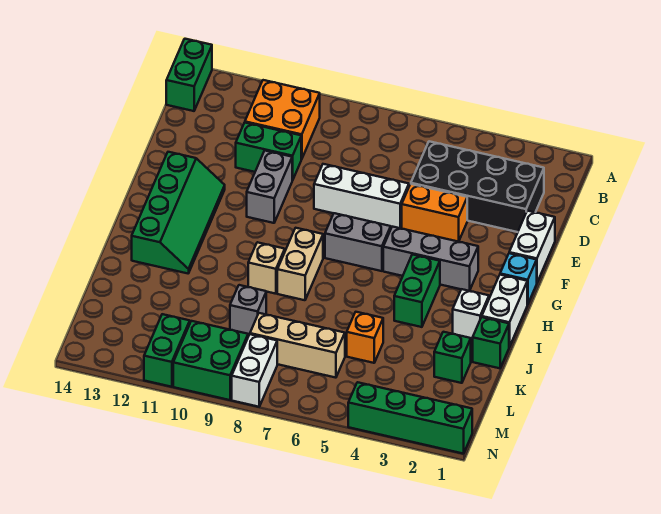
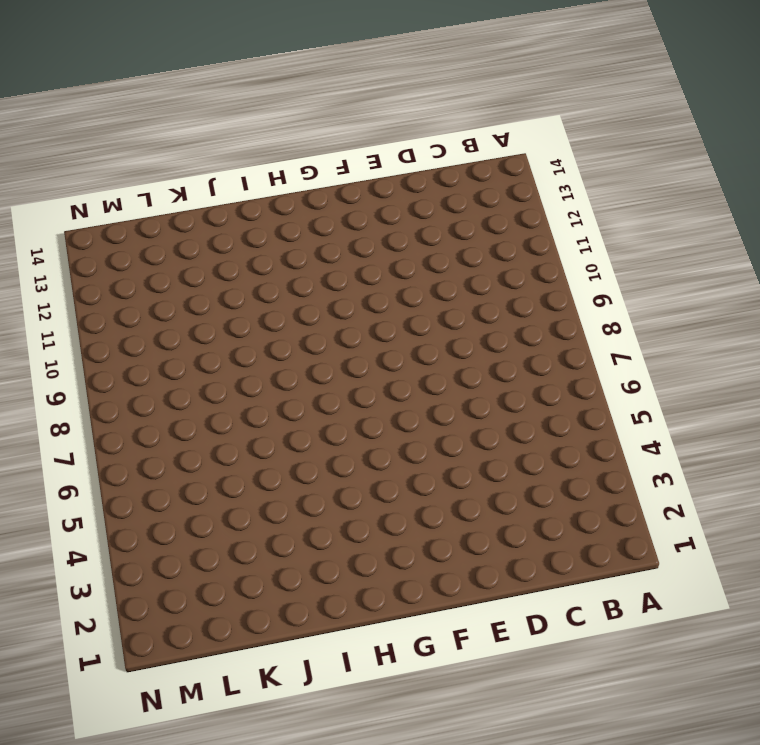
none -> green 1x2 brick [166,39,212,111]
none -> orange 2x2 brick [245,80,320,159]
none -> black 2x4 brick [411,141,544,232]

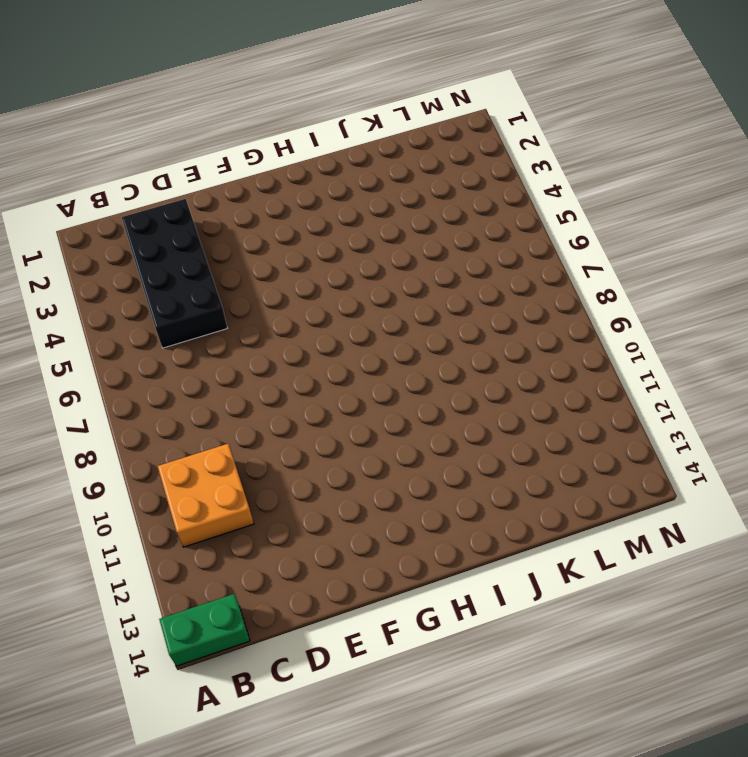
none -> green 1x2 brick [236,123,301,180]
none -> white 1x2 brick [509,211,555,282]
none -> orange 1x2 brick [402,184,467,242]

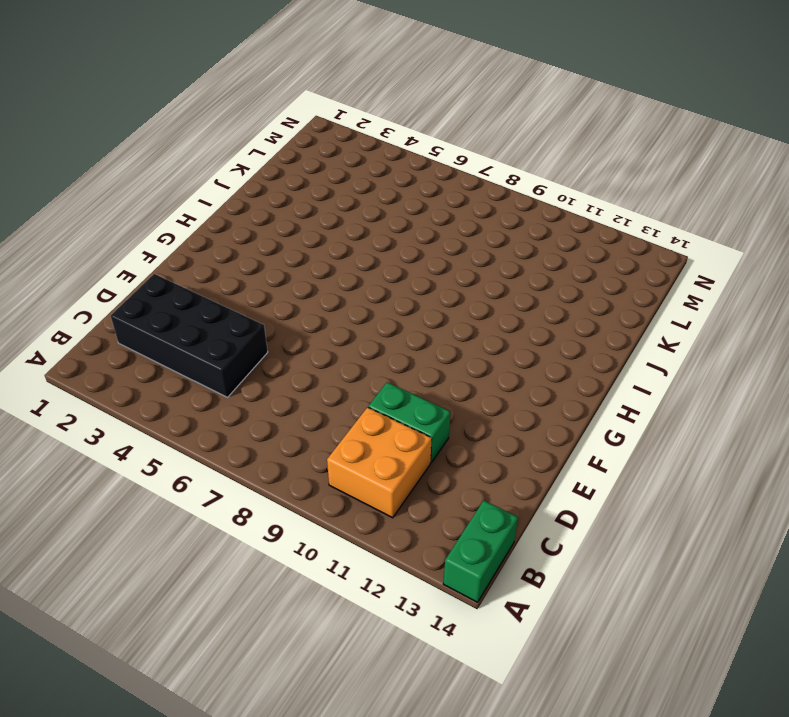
none -> white 1x2 brick [509,211,555,282]
none -> orange 1x2 brick [402,184,467,242]
none -> white 1x3 brick [314,164,409,228]

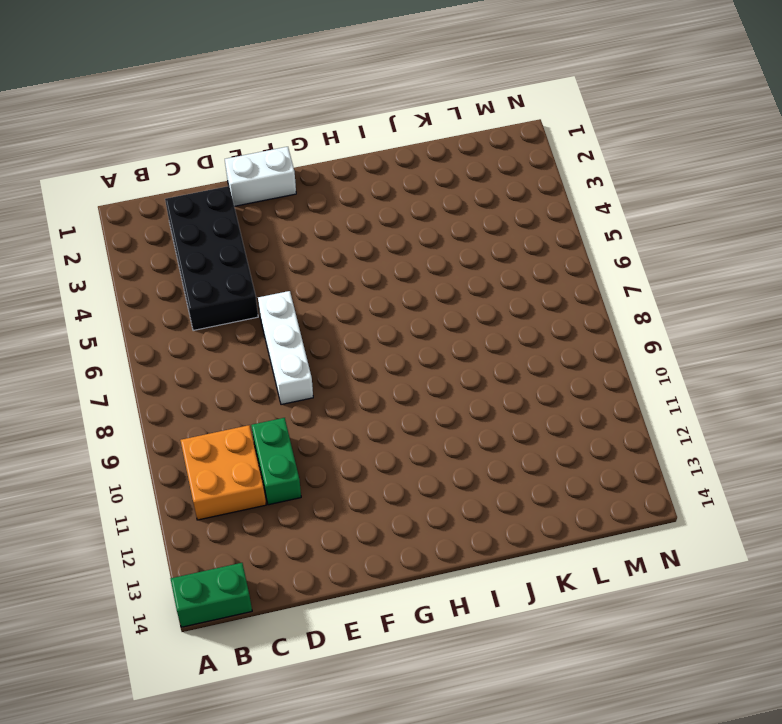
none -> orange 1x2 brick [402,184,467,242]
none -> grey 1x2 brick [247,151,292,223]
none -> green 2x4 slope [132,152,225,273]

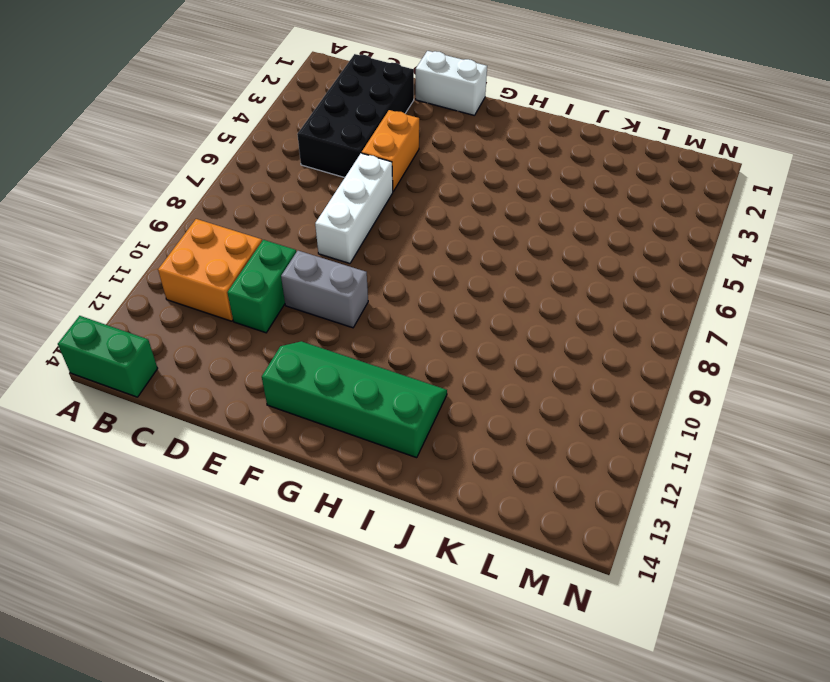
none -> cyan 1x1 brick [500,253,537,305]
none -> grey 1x3 brick [383,227,478,291]
none -> grey 1x2 brick [325,213,391,271]

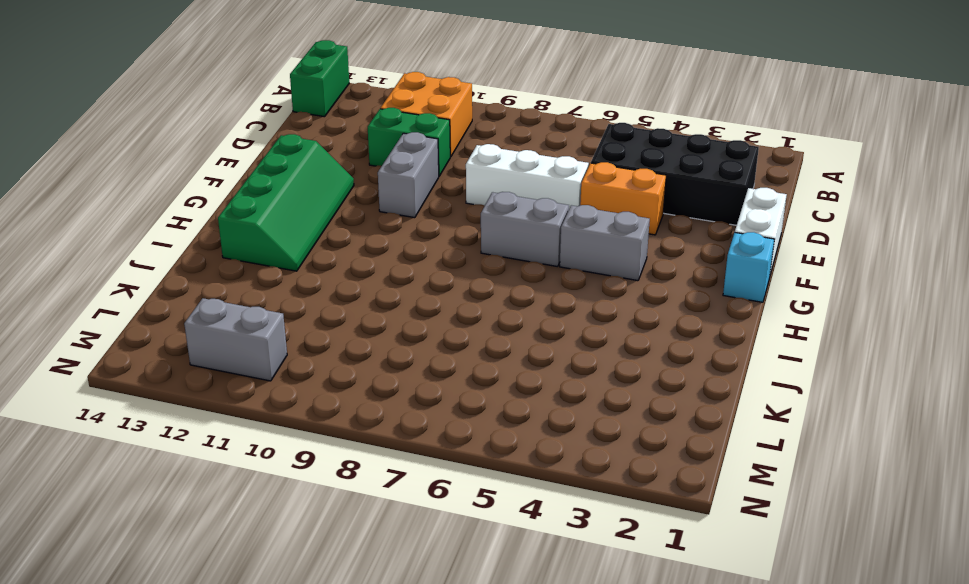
grey 1x2 brick [560,205,650,281] -> grey 1x3 brick [383,227,478,291]
grey 1x2 brick [184,298,287,381] -> green 1x2 brick [144,314,190,387]
none -> white 1x2 brick [482,275,527,347]
none -> green 1x2 brick [394,255,440,327]
none -> tan 1x2 brick [277,228,323,300]

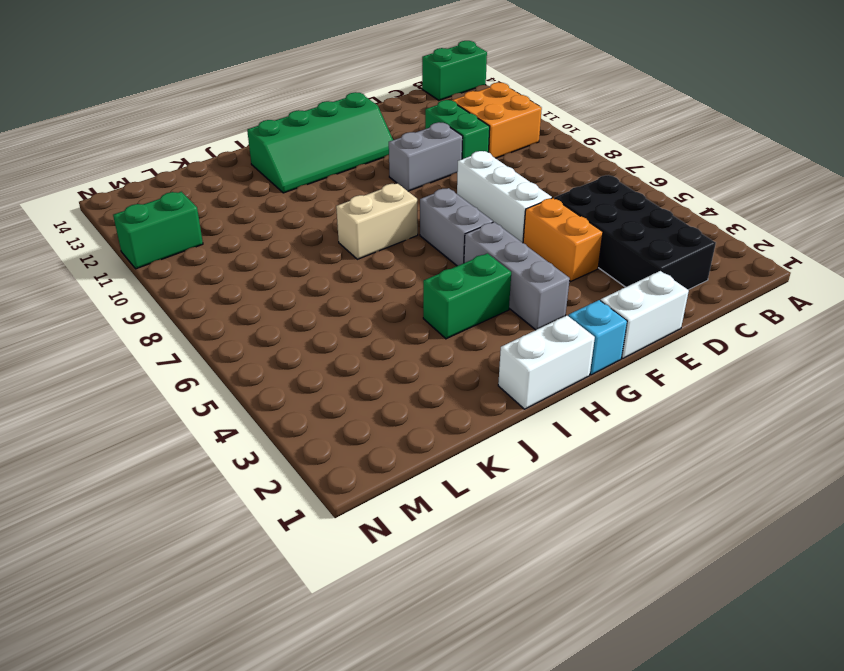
none -> white 1x1 brick [453,289,489,339]
none -> tan 1x1 brick [248,242,285,294]
none -> green 1x1 brick [473,317,509,368]

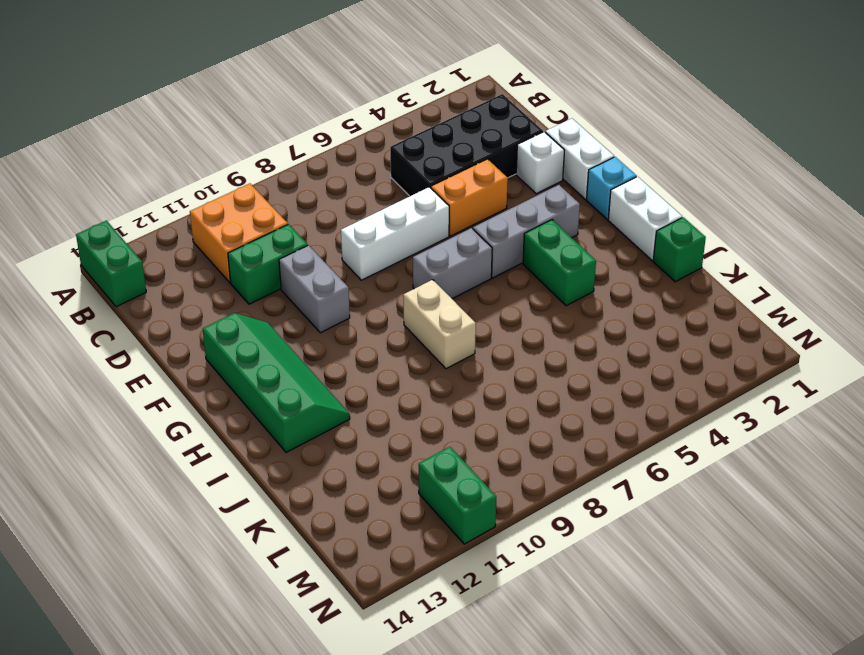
white 1x1 brick [516,132,564,194] -> white 1x1 brick moved to [453,289,489,339]
none -> tan 1x1 brick [248,242,285,294]
none -> green 1x1 brick [434,332,471,383]
none -> orange 1x1 brick [347,312,383,363]

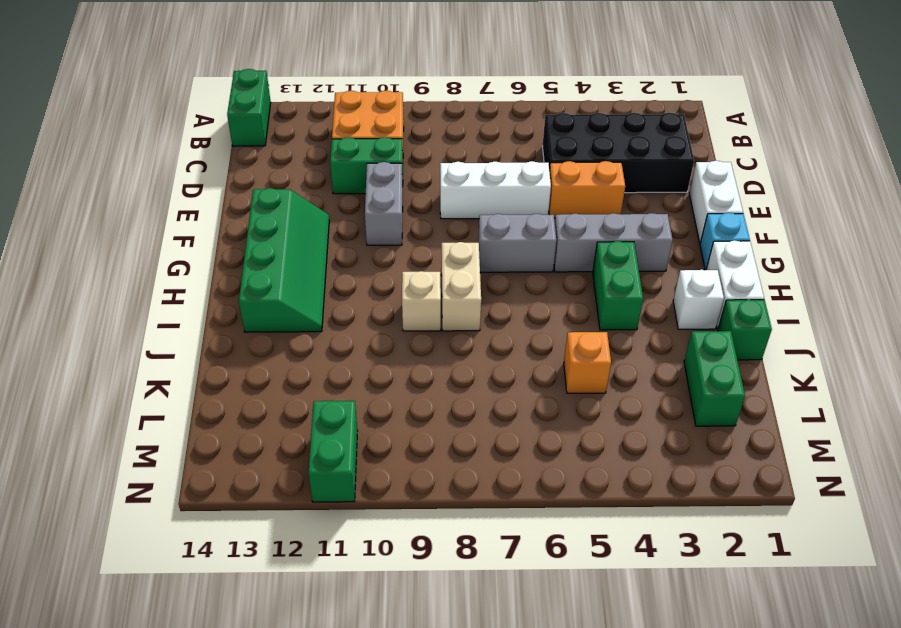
green 1x2 brick [684,331,745,426] -> green 1x1 brick [434,332,471,383]
none -> grey 1x1 brick [230,285,266,334]
none -> tan 1x3 brick [250,313,345,378]
none -> white 1x2 brick [232,334,277,407]

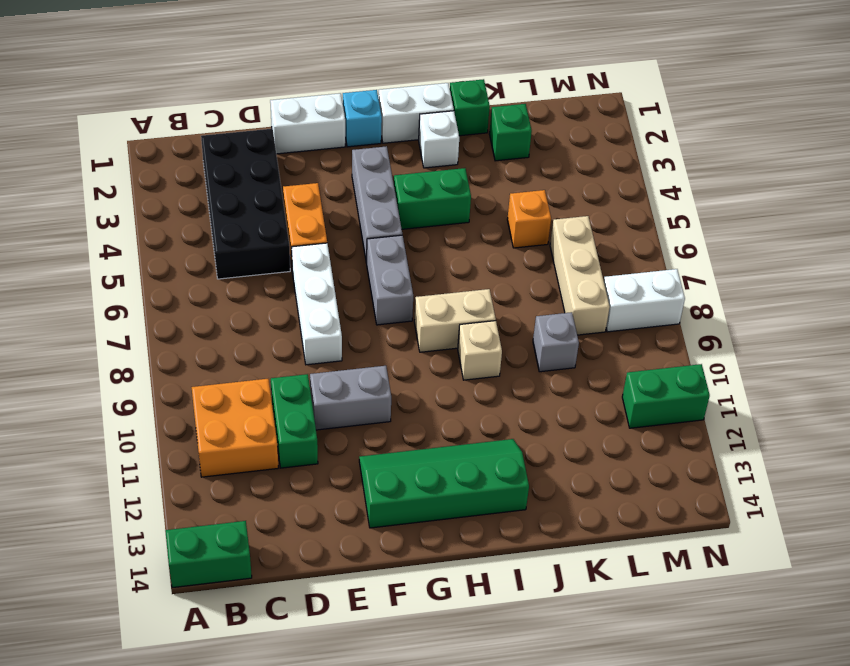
none -> green 2x2 brick [173,321,248,400]
none -> green 1x4 brick [348,382,472,454]

